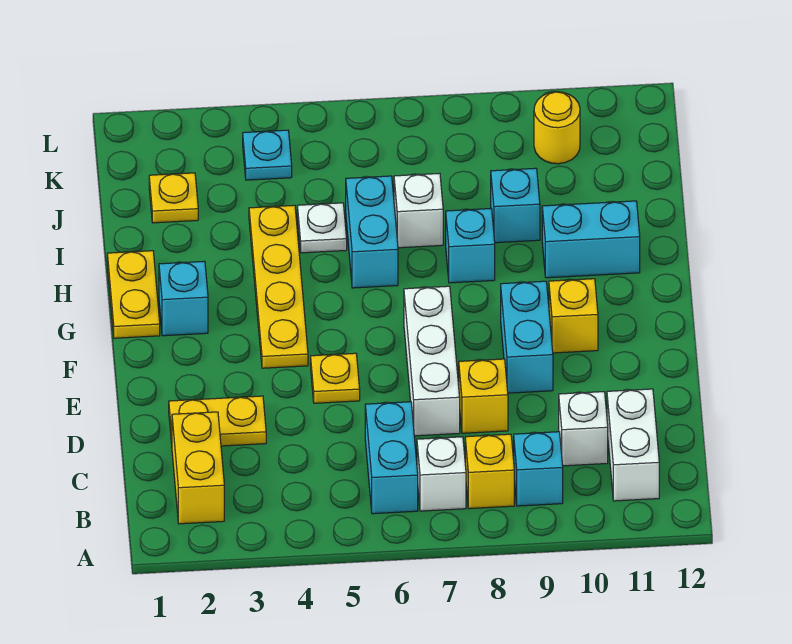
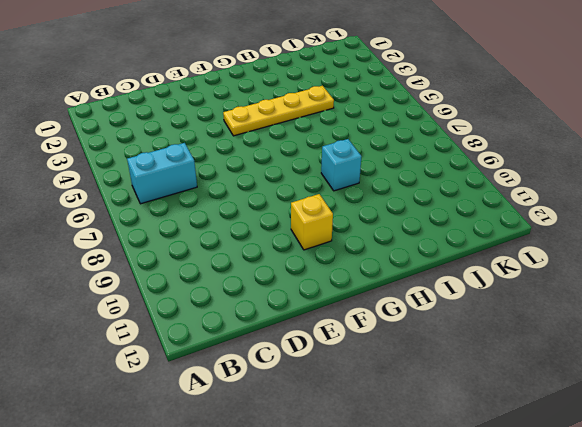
none -> yellow 1x2 brick [172,412,224,524]
none -> white 1x1 brick [417,437,466,511]
none -> yellow 1x1 brick [465,434,514,509]

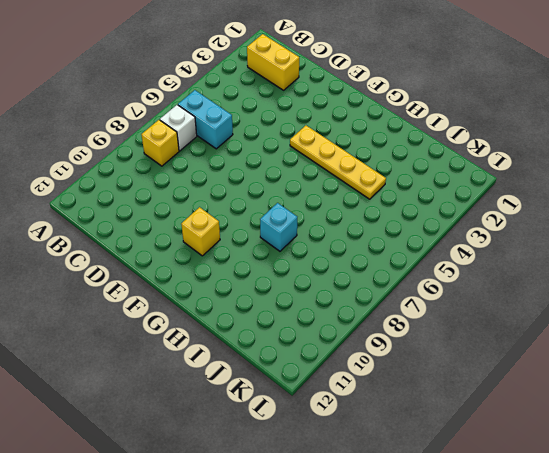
none -> cyan 1x1 brick [514,432,563,506]
none -> white 1x2 brick [607,389,659,501]
none -> white 1x1 brick [559,392,608,466]

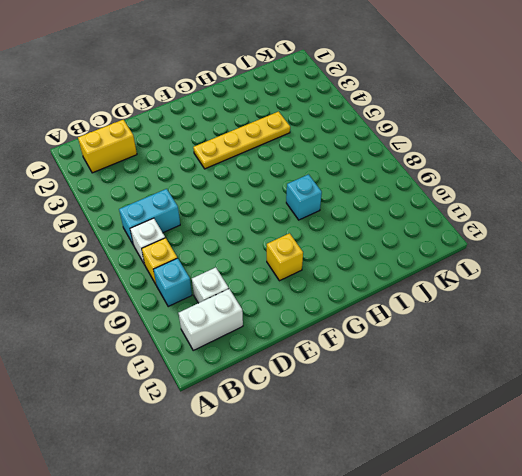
none -> yellow 1x2 plate [169,396,266,446]
none -> white 1x3 brick [404,286,460,436]
none -> yellow 1x1 brick [459,359,508,433]

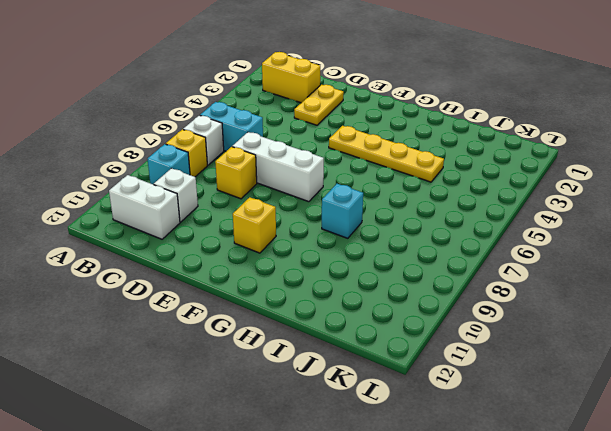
none -> yellow 1x1 plate [311,353,360,403]
none -> cyan 1x2 brick [501,281,553,393]
none -> yellow 1x2 plate [107,251,160,338]

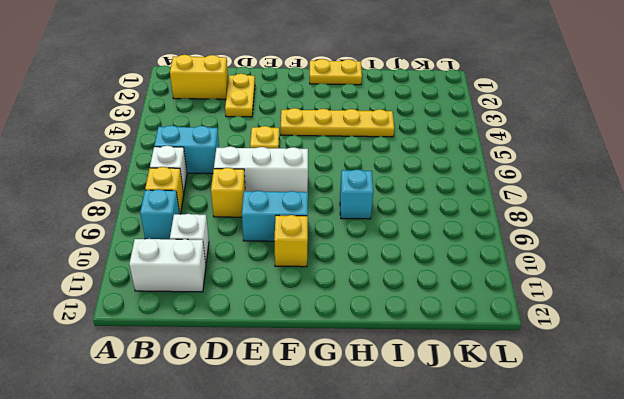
none -> cyan 1x1 brick [159,261,208,336]
none -> cyan 1x2 brick [346,176,398,288]
none -> cyan 1x2 brick [542,201,640,278]

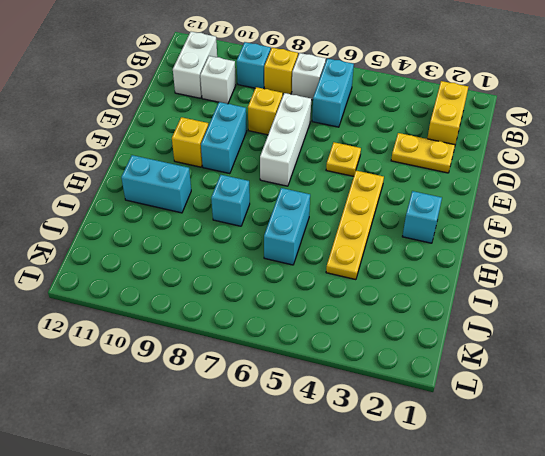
none -> yellow 1x2 plate [107,251,160,338]
none -> white 1x1 plate [297,203,347,253]
none -> white 1x1 brick [394,173,443,248]

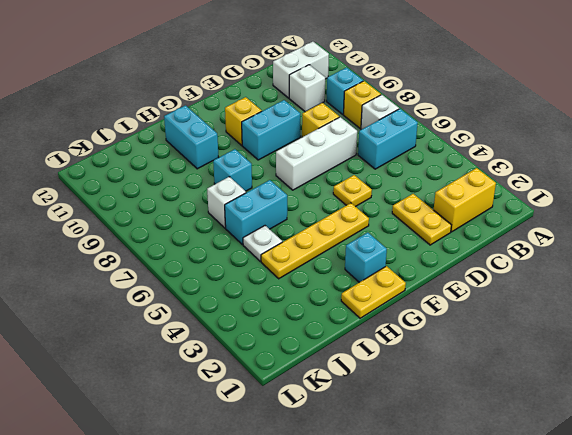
none -> cyan 1x1 brick [491,168,540,243]
none -> yellow 1x1 plate [149,173,198,223]
none -> cyan 1x1 plate [243,130,292,180]

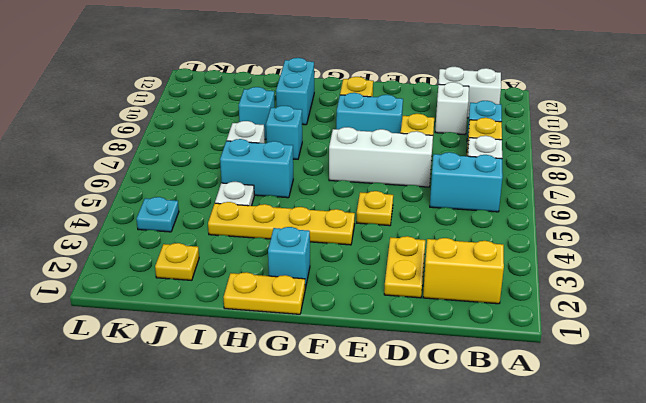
none -> yellow 1x1 round brick [534,92,580,164]

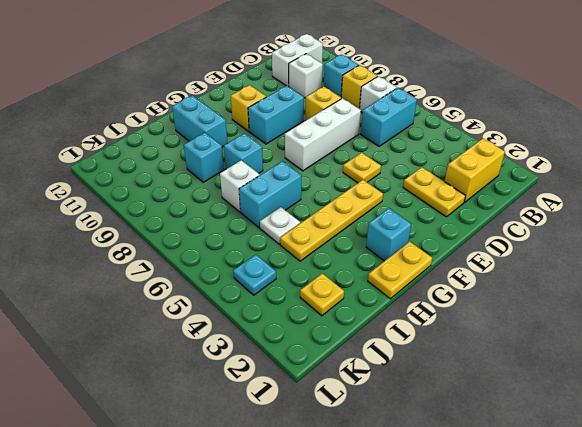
none -> yellow 1x1 round brick [534,92,580,164]

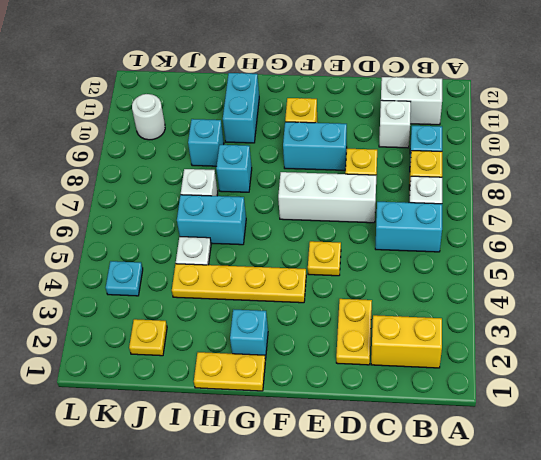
white 1x1 round brick [132,94,165,140] -> yellow 1x1 round brick [534,92,580,164]

